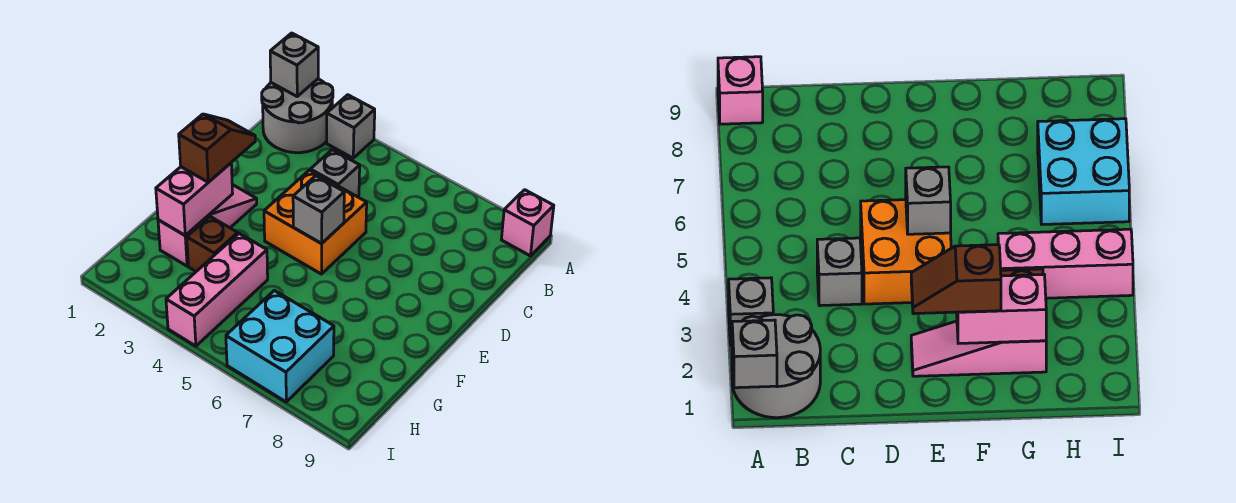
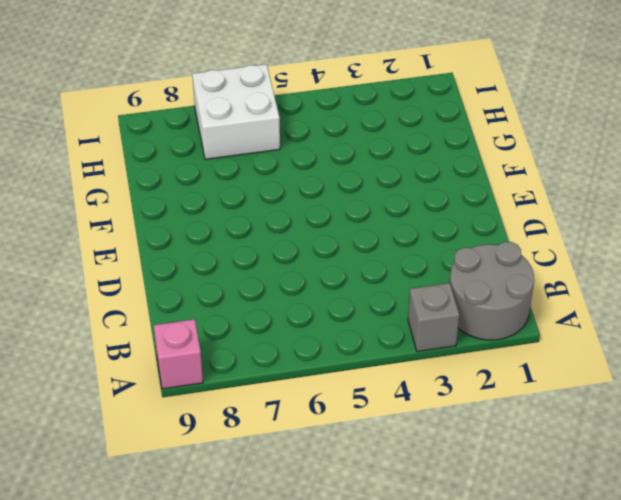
white 2x2 brick [192,64,280,159] -> cyan 2x2 brick [226,291,334,402]
none -> grey 1x1 brick [310,150,360,197]
none -> orange 2x2 brick [264,170,367,274]
none -> pink 1x3 slope [158,185,257,266]

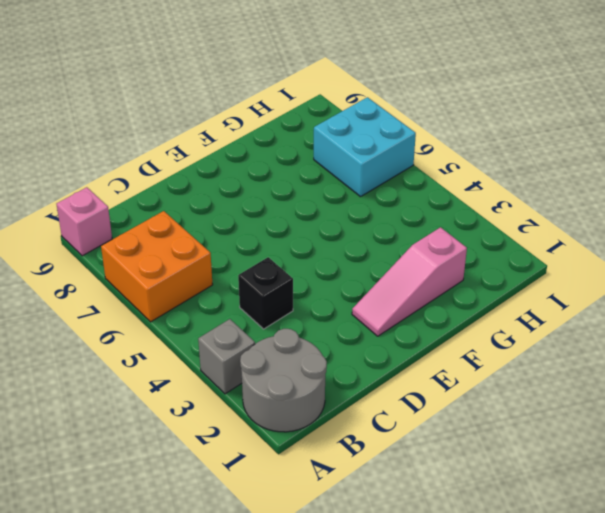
orange 2x2 brick [101,211,213,322] -> orange 2x2 brick moved to [264,170,367,274]
black 1x1 brick [238,257,293,329] -> grey 1x1 brick [310,150,360,197]
none -> brown 1x1 brick [187,217,238,271]
none -> pink 1x3 brick [166,234,268,346]
none -> grey 1x1 brick [270,33,318,96]

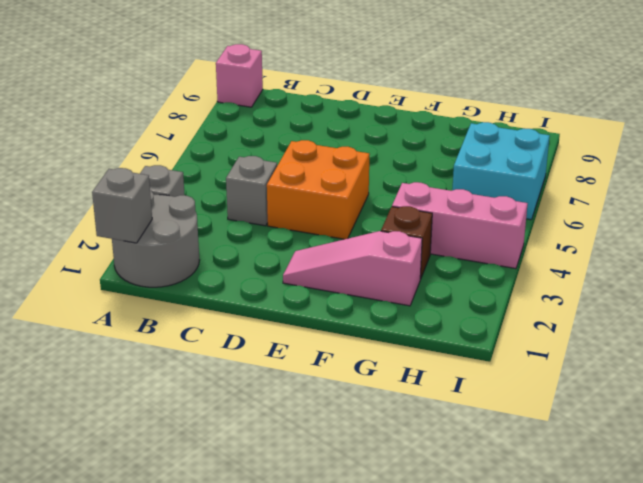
none -> grey 1x1 brick [293,176,344,244]
none -> pink 1x2 brick [156,163,233,235]
none -> brown 1x2 slope [179,114,255,182]

